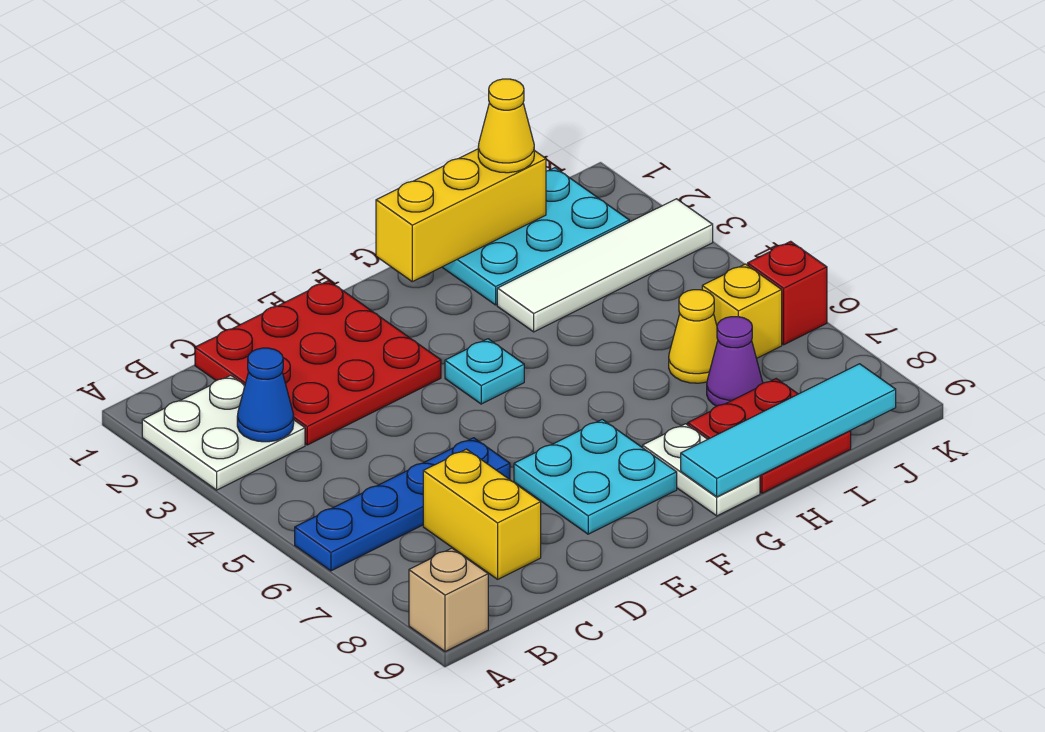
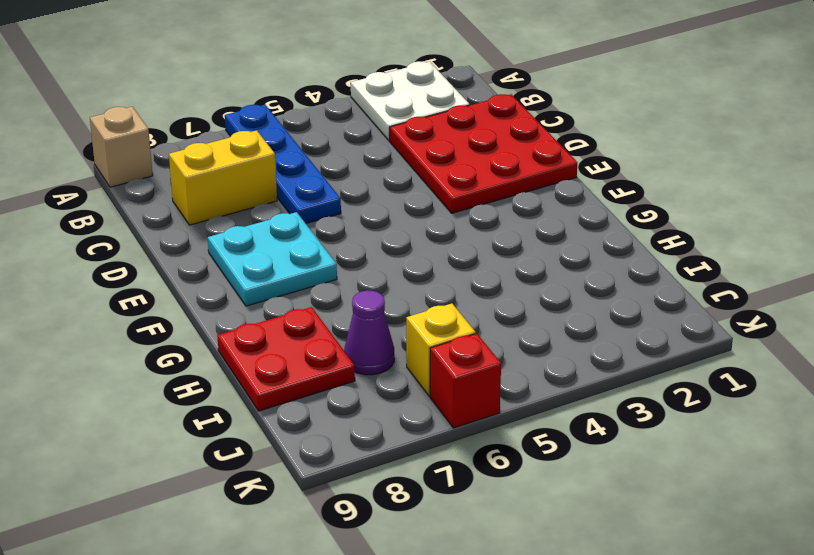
none -> cyan 1x1 plate [445,339,524,404]
none -> white 1x2 plate [643,424,760,516]
none -> cyan 2x3 plate [442,168,629,305]

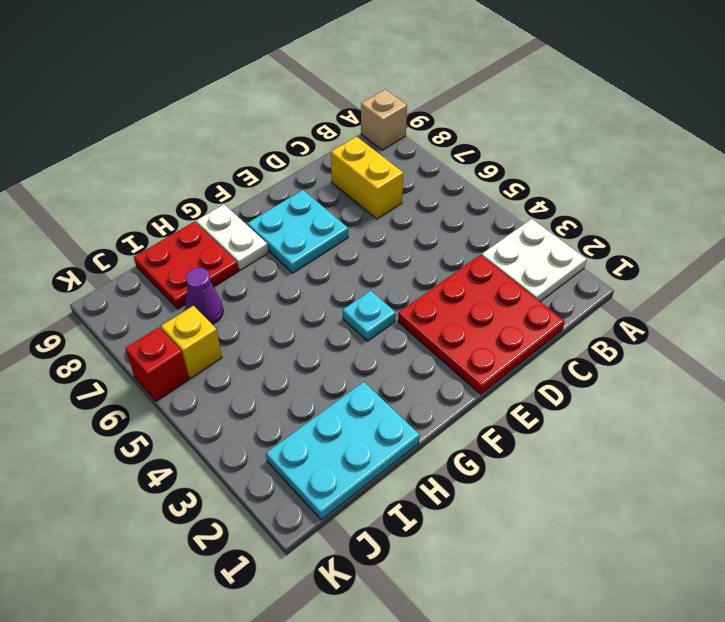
none -> blue 1x4 plate [295,438,510,571]
none -> white 1x4 tile [497,199,713,332]
none -> yellow 1x1 cone [669,290,718,383]

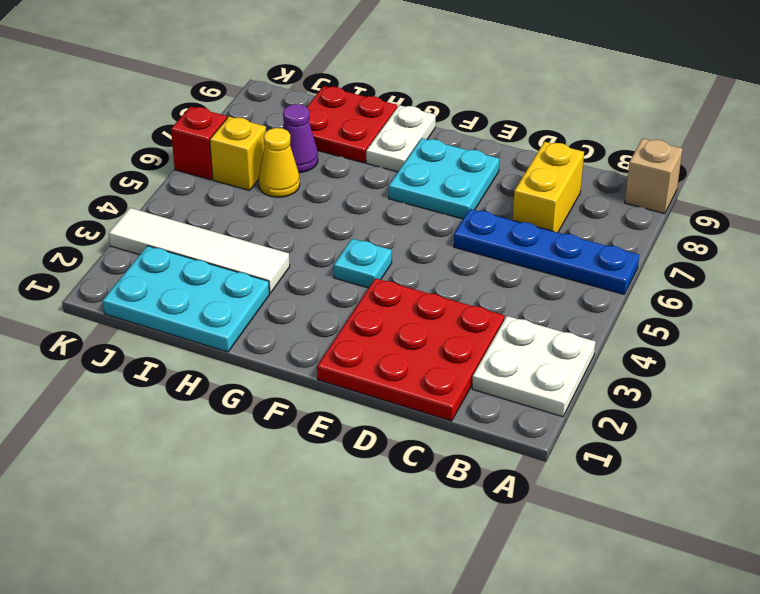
none -> blue 1x1 cone [237,348,294,442]
none -> yellow 1x3 brick [376,149,546,282]
none -> cyan 1x4 tile [681,364,896,497]

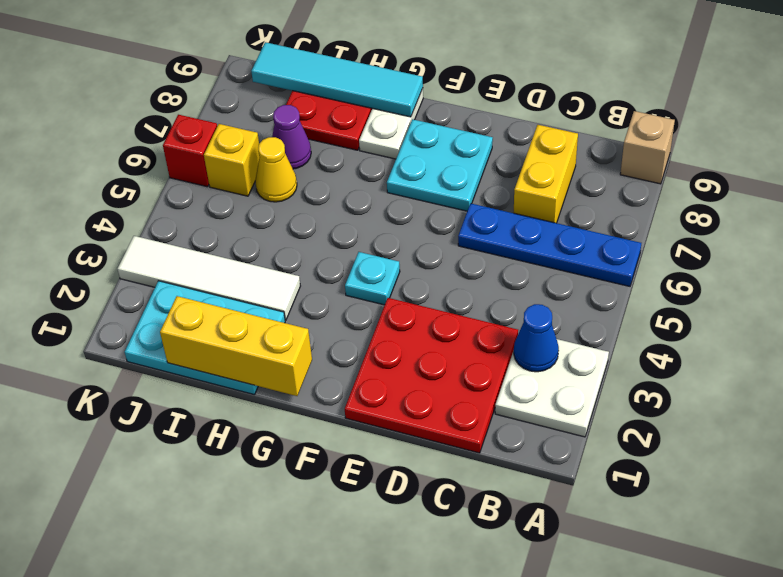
none -> yellow 1x1 cone [478,79,534,173]

